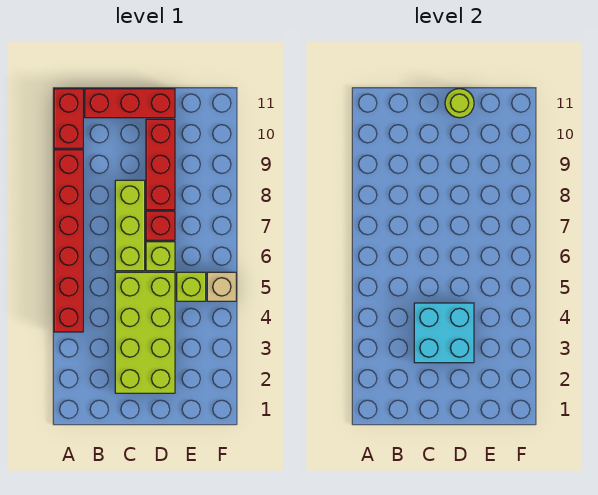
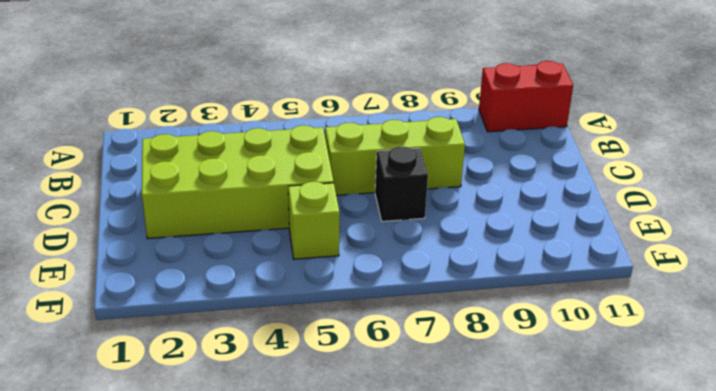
black 1x1 brick [375,147,428,221] -> red 1x1 brick [146,211,175,240]
none -> red 1x6 brick [54,150,83,332]
none -> red 1x3 brick [85,89,175,118]
none -> lime 1x1 brick [146,242,175,271]

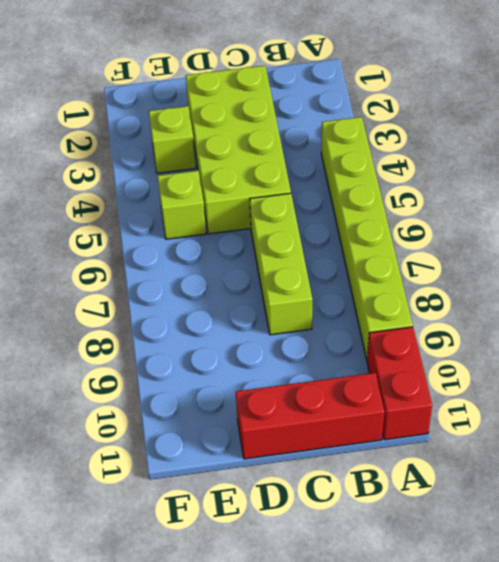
lime 1x6 brick [321,117,413,359] -> red 1x6 brick [54,150,83,332]
lime 1x1 brick [149,106,196,173] -> lime 1x1 brick moved to [146,242,175,271]
none -> red 1x1 brick [146,211,175,240]
none -> red 1x3 brick [146,119,175,210]
none -> tan 1x1 brick [207,272,236,301]

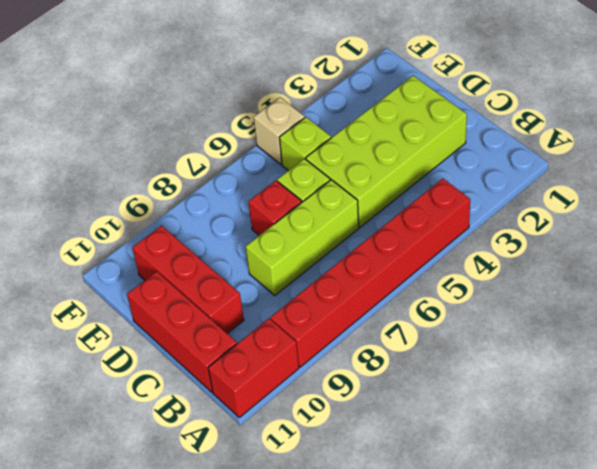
red 1x3 brick [133,226,244,334] -> red 1x3 brick turned to [146,119,175,210]
none -> cyan 2x2 brick [414,303,474,363]
none -> lime 1x1 round brick [445,89,474,118]

